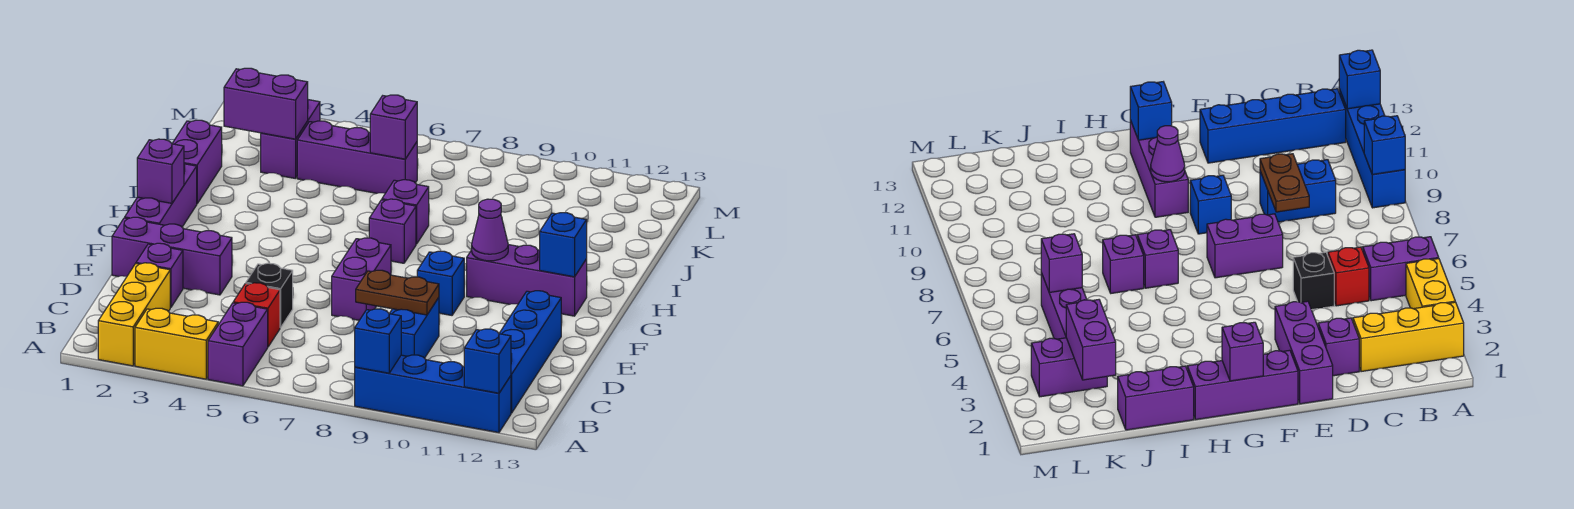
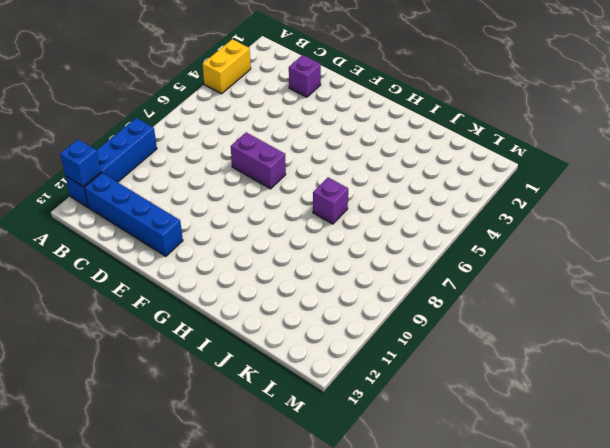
none -> yellow 1x3 brick [98,263,170,366]
none -> purple 1x2 brick [208,302,268,386]
none -> red 1x1 brick [233,283,280,347]

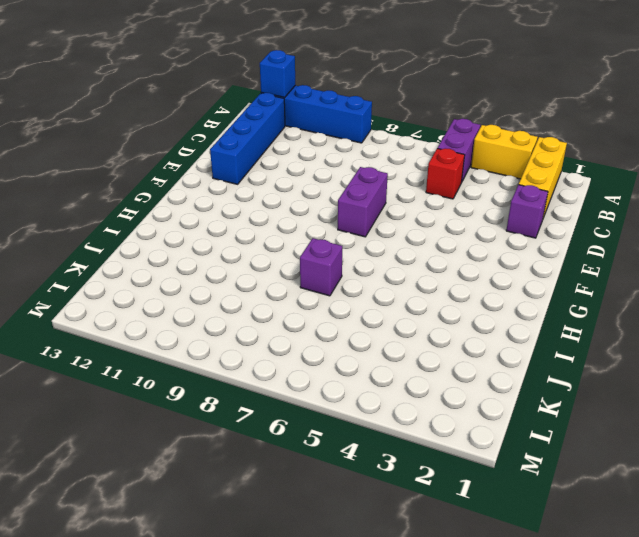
none -> blue 1x2 brick [389,298,439,358]
none -> black 1x1 brick [246,263,293,328]
none -> purple 1x3 brick [112,217,232,295]

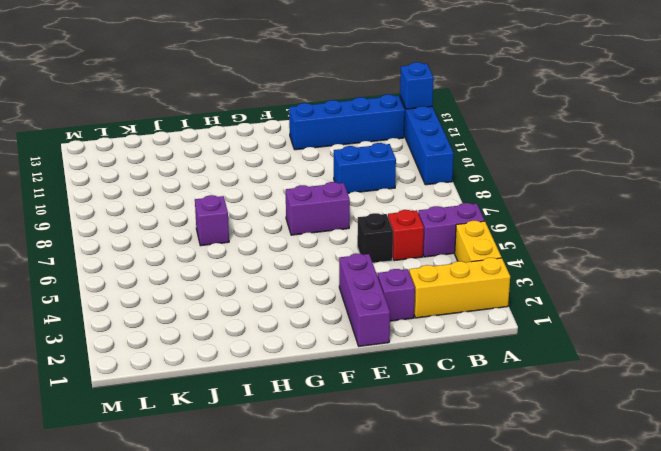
none -> purple 1x3 brick [125,164,197,227]
none -> blue 1x1 brick [417,251,464,315]
none -> purple 1x3 brick [467,245,587,316]

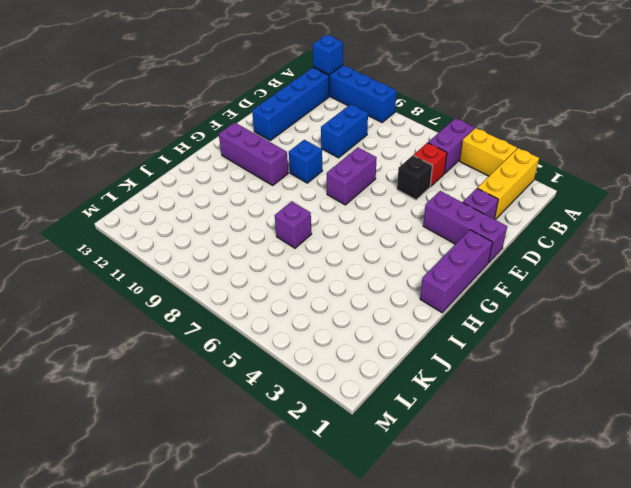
none -> purple 1x1 brick [369,199,416,263]
none -> purple 1x2 brick [172,120,222,203]
none -> purple 1x2 brick [261,100,320,178]

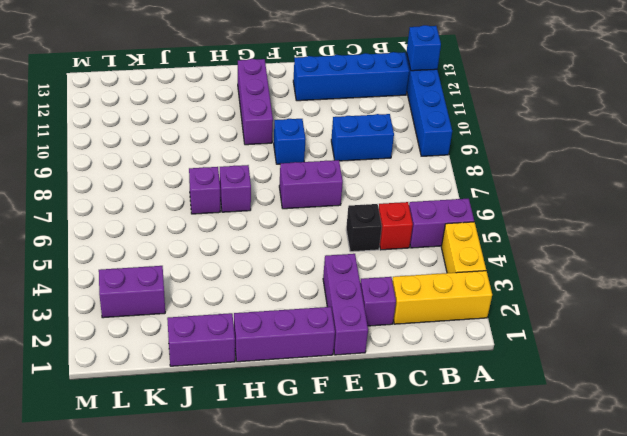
none -> purple 1x3 brick [297,121,417,193]
none -> blue 1x1 brick [355,309,401,373]
none -> brown 1x2 plate [356,270,439,315]

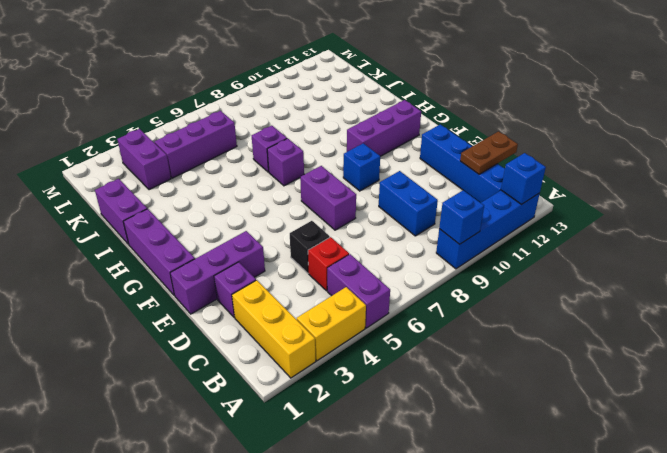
brown 1x2 plate [460,131,518,174] -> brown 1x2 plate moved to [356,270,439,315]
none -> purple 1x1 brick [137,139,184,203]
none -> purple 1x1 cone [472,199,508,261]
none -> blue 1x1 brick [540,213,587,277]

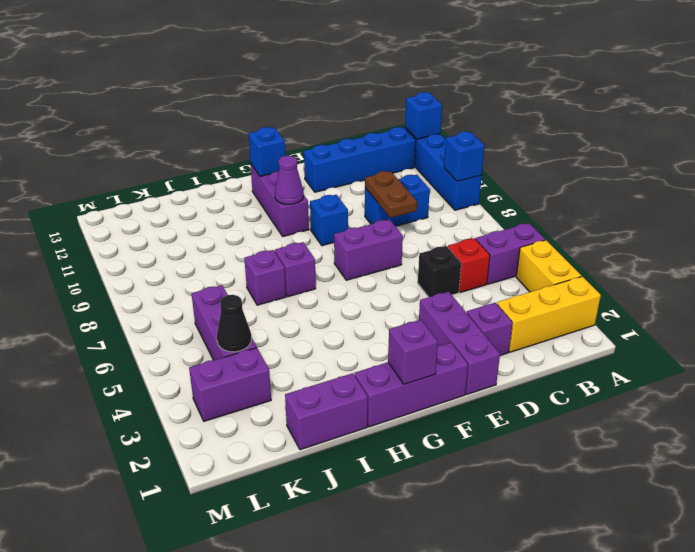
black 1x1 cone [217,295,252,352] -> none
none -> purple 1x2 brick [224,68,308,139]
none -> purple 1x1 brick [370,95,417,159]

